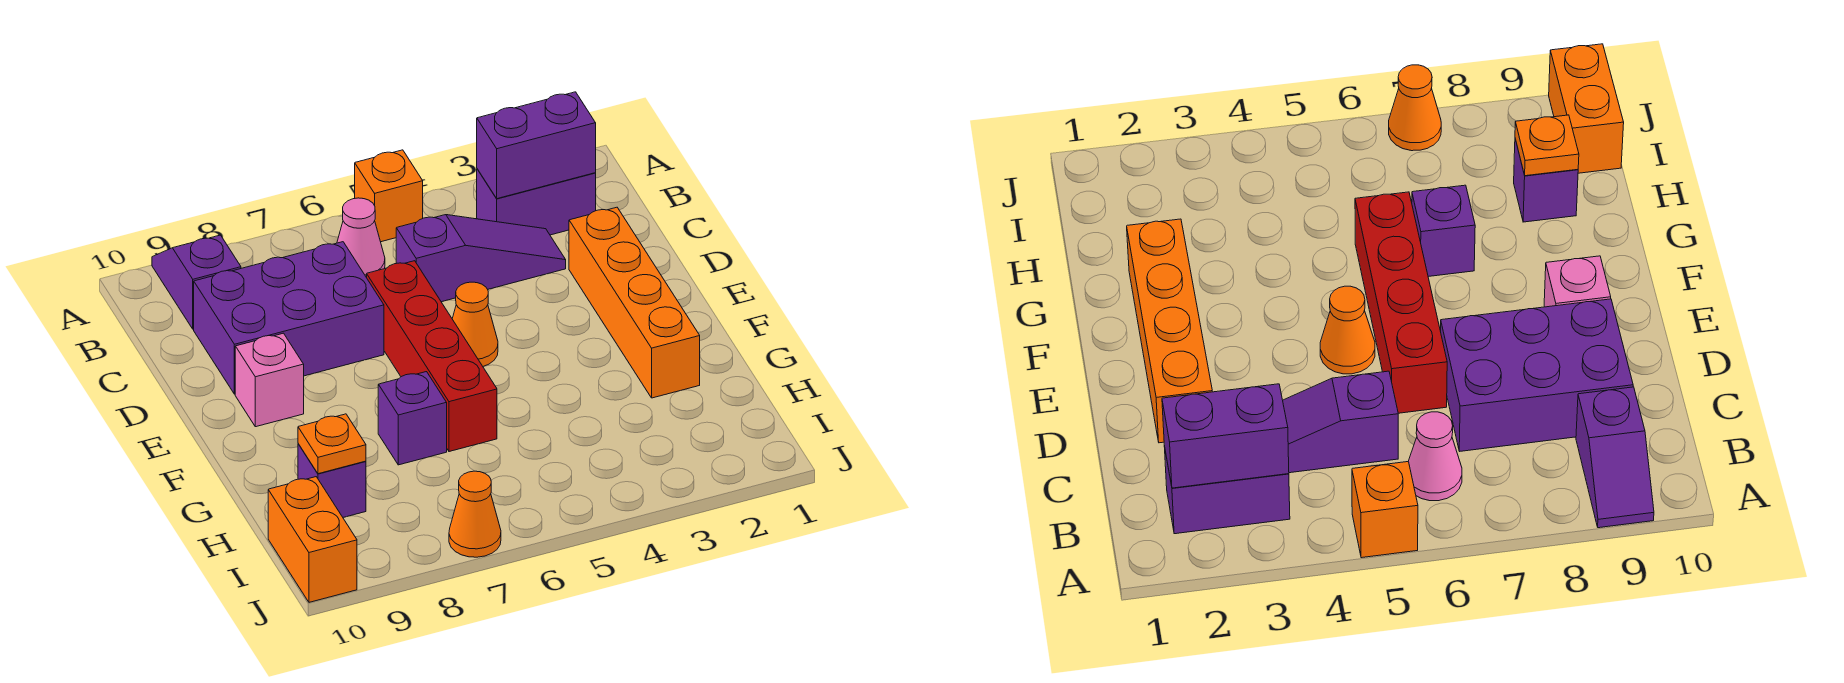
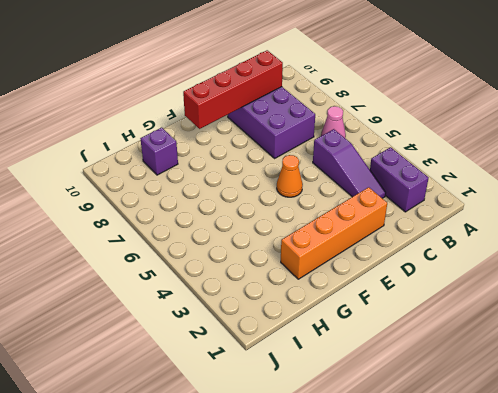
red 1x4 brick [183,50,283,129] -> red 1x4 brick moved to [367,261,497,452]
none -> orange 1x1 brick [355,150,423,242]
none -> purple 1x2 slope [152,235,241,329]
none -> pink 1x1 brick [235,333,304,427]

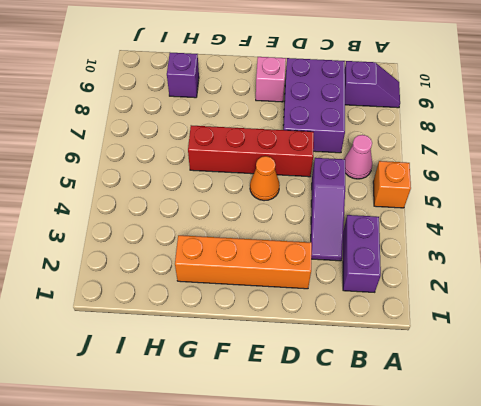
none -> purple 1x1 brick [378,372,447,465]
none -> orange 1x2 brick [268,477,357,602]
none -> orange 1x1 cone [449,471,501,557]

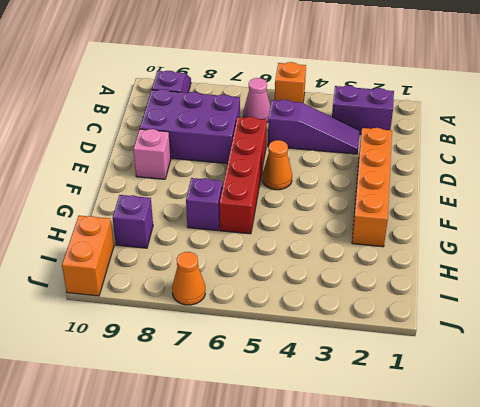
none -> purple 1x2 brick [477,92,596,199]
none -> orange 1x1 plate [298,414,366,474]

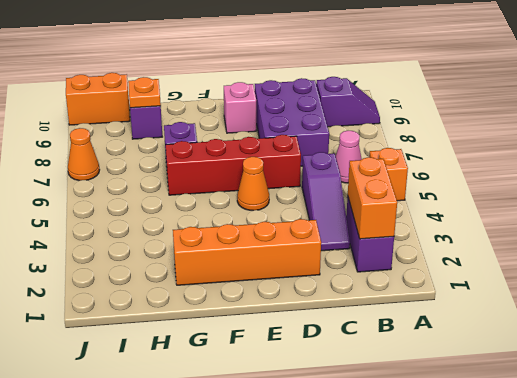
orange 1x2 brick [348,157,397,239] -> purple 1x2 brick [477,92,596,199]

